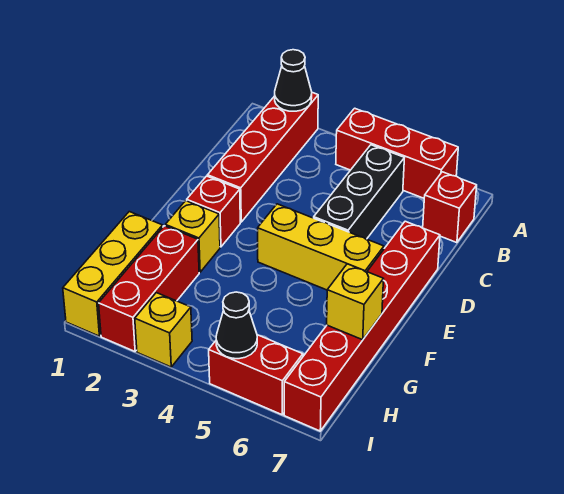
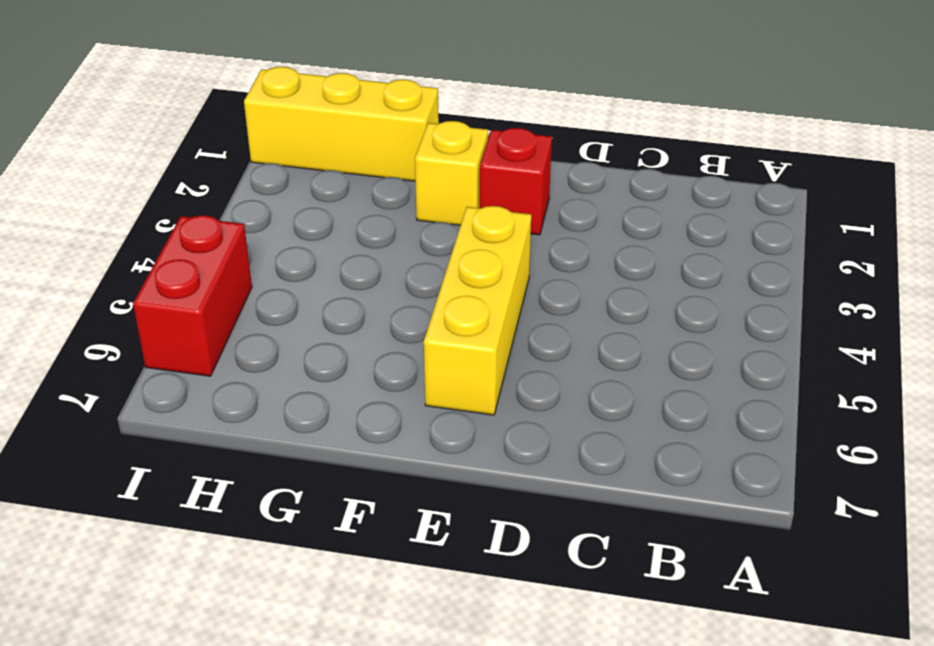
none -> red 1x4 brick [208,93,318,222]
none -> red 1x3 brick [336,108,458,198]
none -> black 1x3 brick [314,145,404,239]

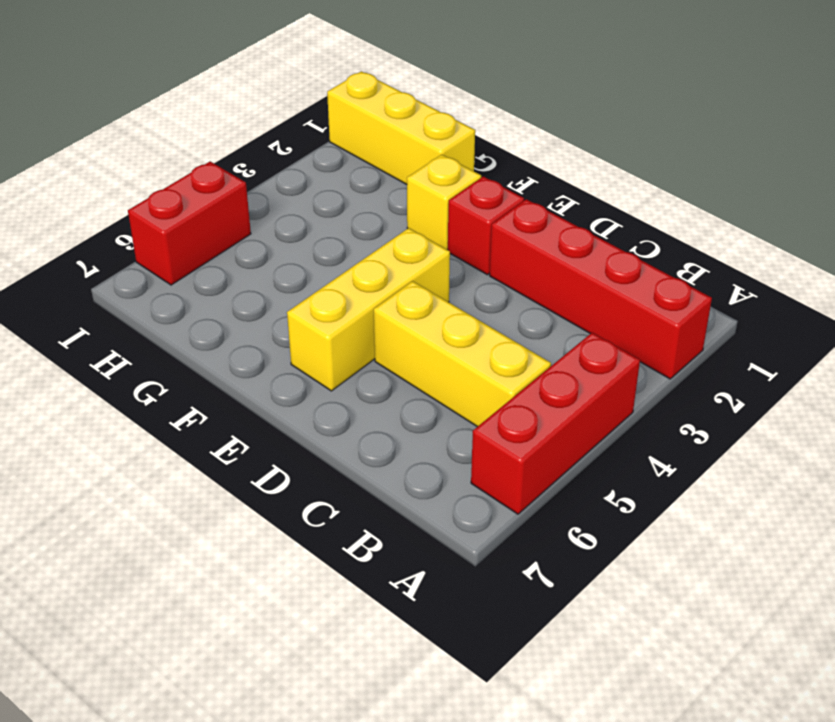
yellow 1x3 brick [374,281,551,427] -> black 1x3 brick [314,145,404,239]
none -> red 1x1 brick [423,172,477,243]
none -> red 1x6 brick [284,221,440,431]
none -> red 1x3 brick [99,226,199,351]

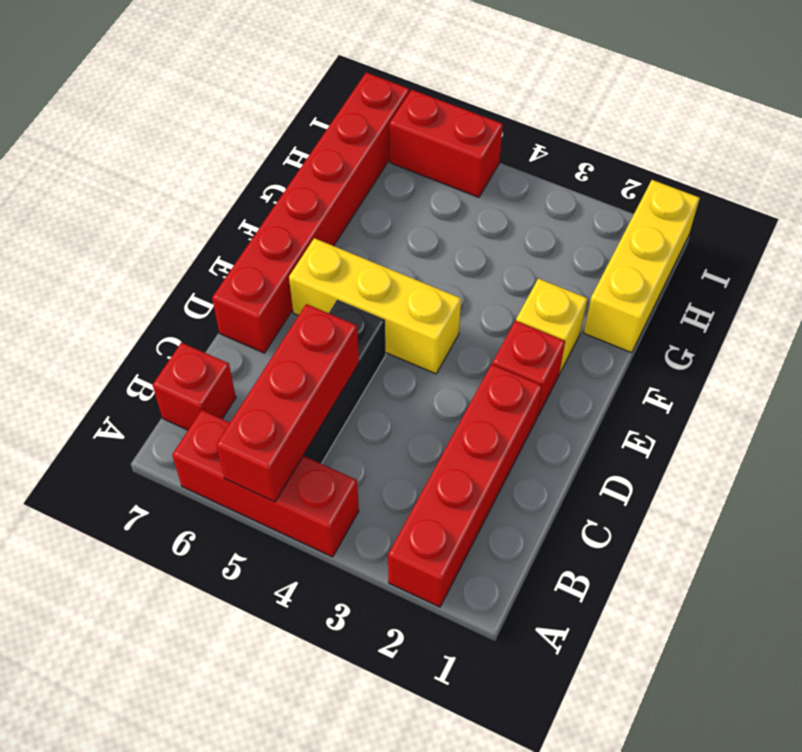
red 1x3 brick [216,304,359,502] -> red 1x3 brick moved to [99,226,199,351]
none -> yellow 1x1 brick [135,293,192,367]
none -> black 1x1 cone [275,50,312,111]
none -> yellow 1x1 brick [327,264,384,340]

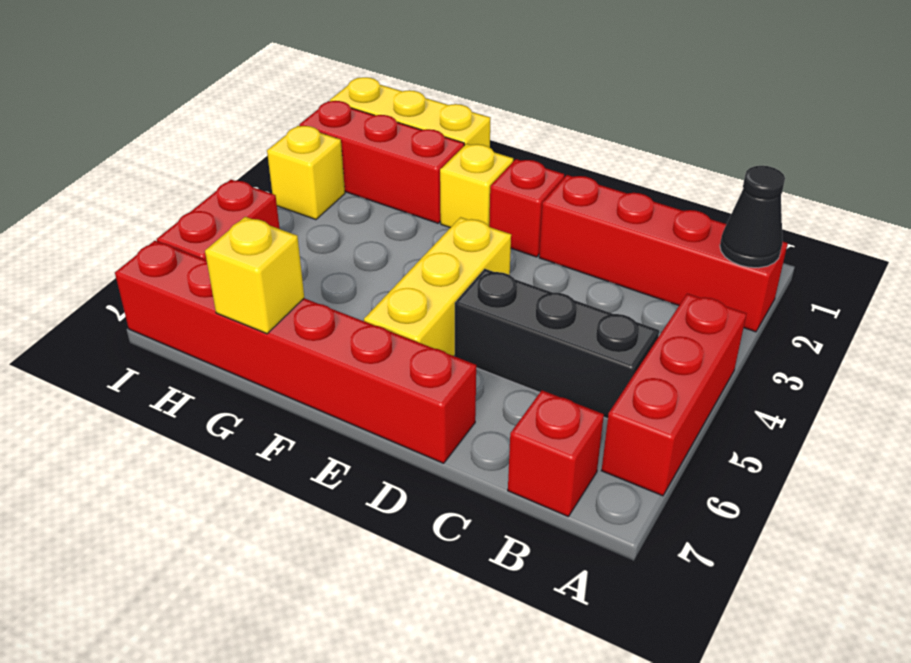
none -> black 1x1 cone [216,292,257,359]

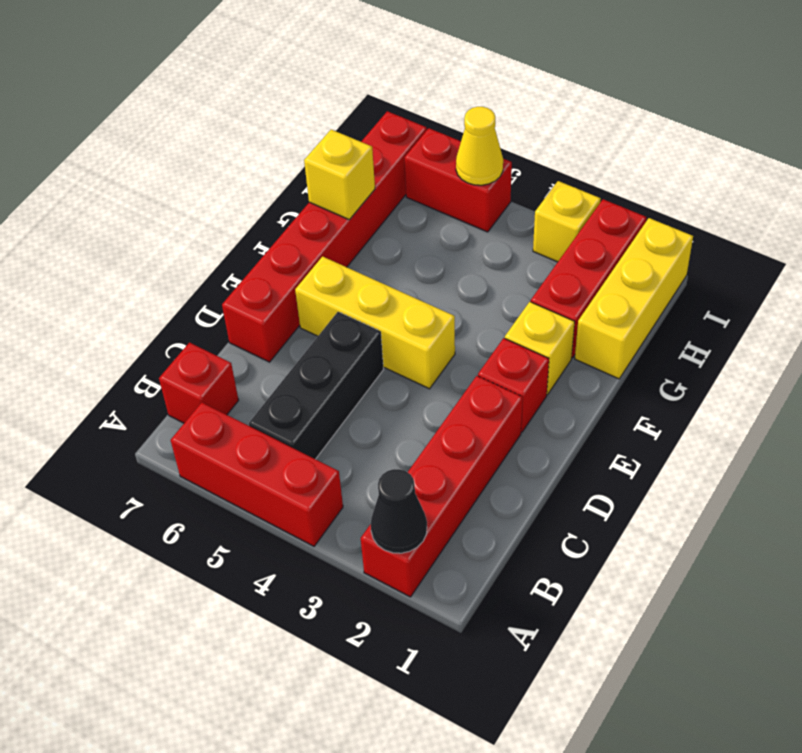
yellow 1x1 cone [456,107,503,185] -> black 1x1 cone [216,292,257,359]

